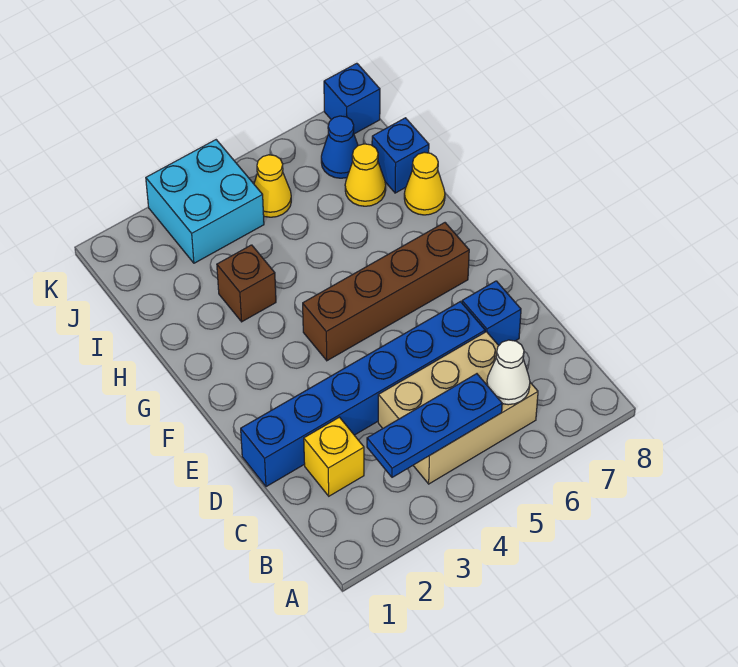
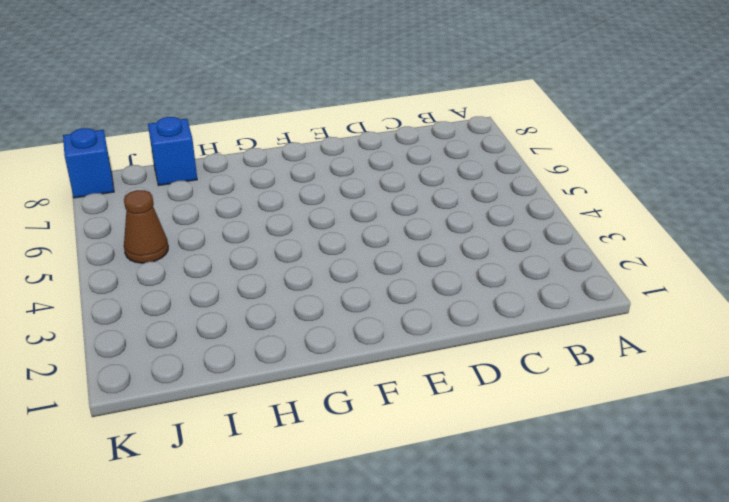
brown 1x1 cone [124,190,168,263] -> yellow 1x1 cone [254,155,291,217]
none -> tan 2x3 brick [378,332,538,484]
none -> yellow 1x1 brick [304,417,364,496]
none -> blue 1x6 brick [241,302,485,487]

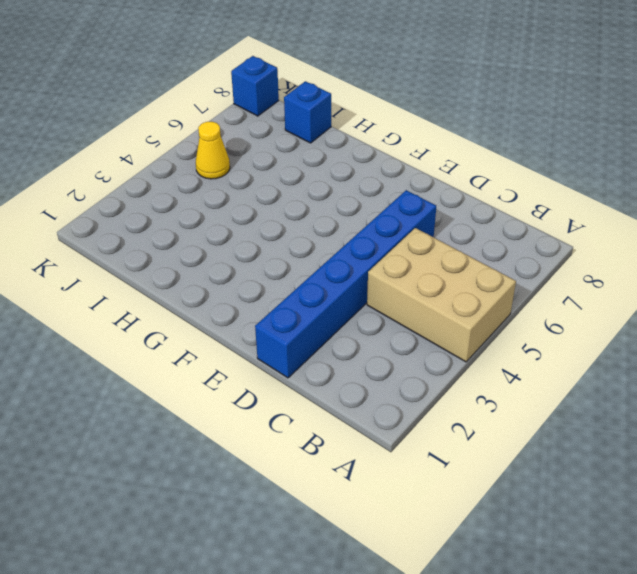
tan 2x3 brick [367,228,516,362] -> tan 2x3 brick turned to [378,332,538,484]
none -> yellow 1x1 brick [304,417,364,496]
none -> blue 1x1 brick [462,281,521,345]
none -> brown 1x4 brick [303,223,469,361]

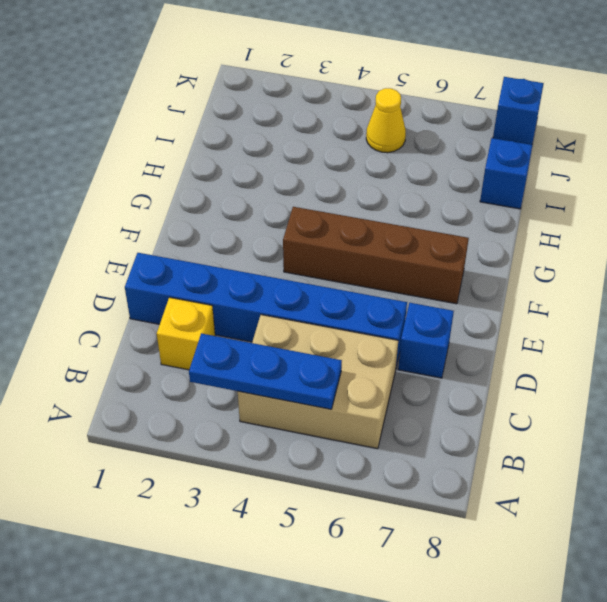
none -> brown 1x1 brick [217,245,276,322]
none -> yellow 1x1 cone [404,152,445,215]
none -> yellow 1x1 cone [345,144,386,206]

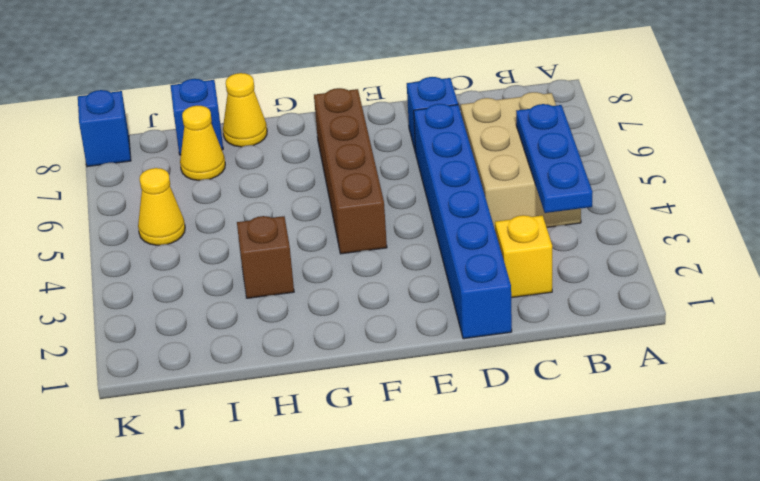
none -> cyan 2x2 brick [146,140,264,263]
none -> blue 1x1 cone [321,116,358,178]
none -> white 1x1 cone [487,340,530,405]

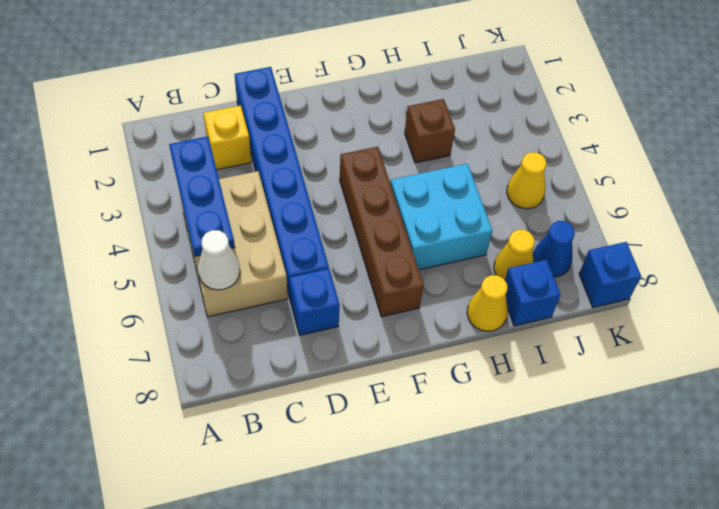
cyan 2x2 brick [391,164,492,270] -> cyan 2x2 brick moved to [146,140,264,263]

